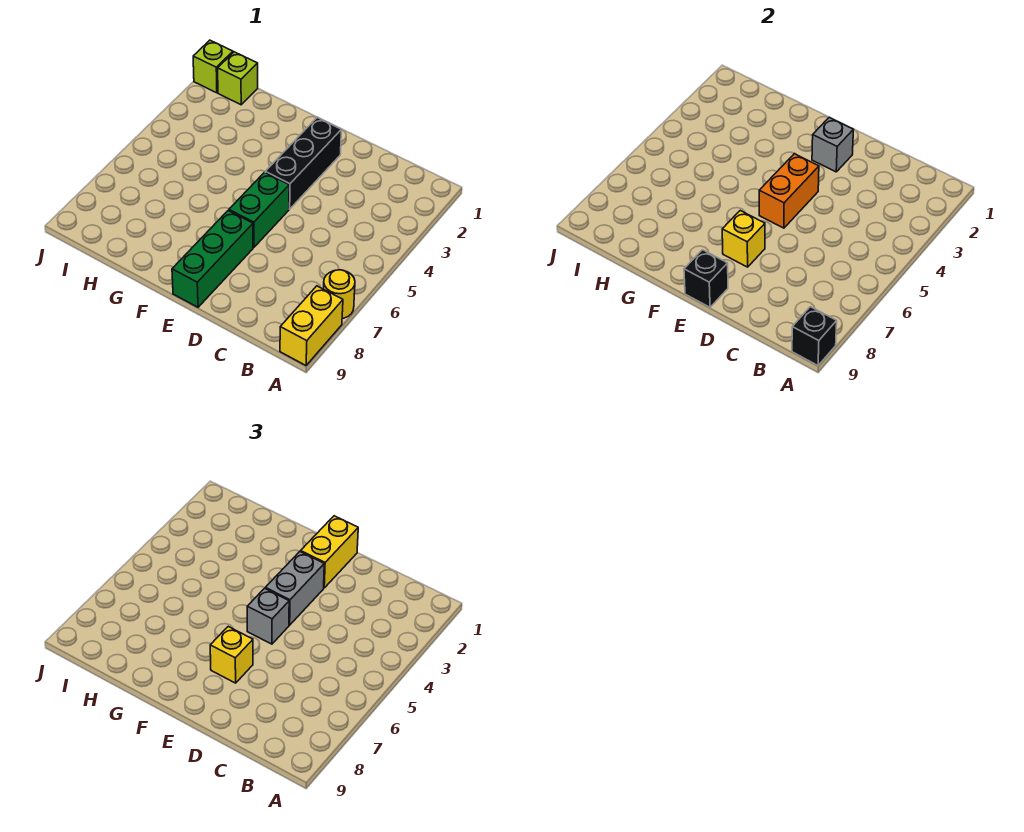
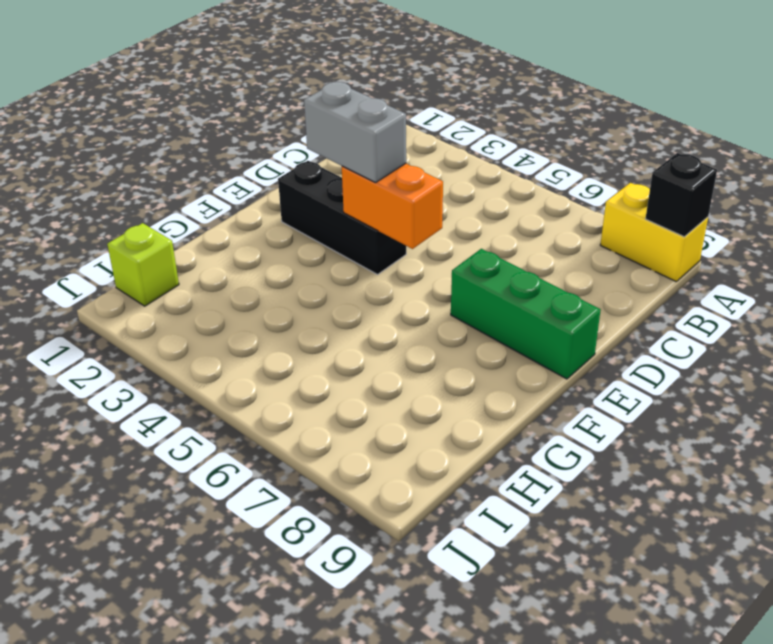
none -> yellow 1x1 round brick [324,270,355,319]
none -> green 1x2 brick [229,172,289,247]
none -> lime 1x1 brick [193,40,233,93]

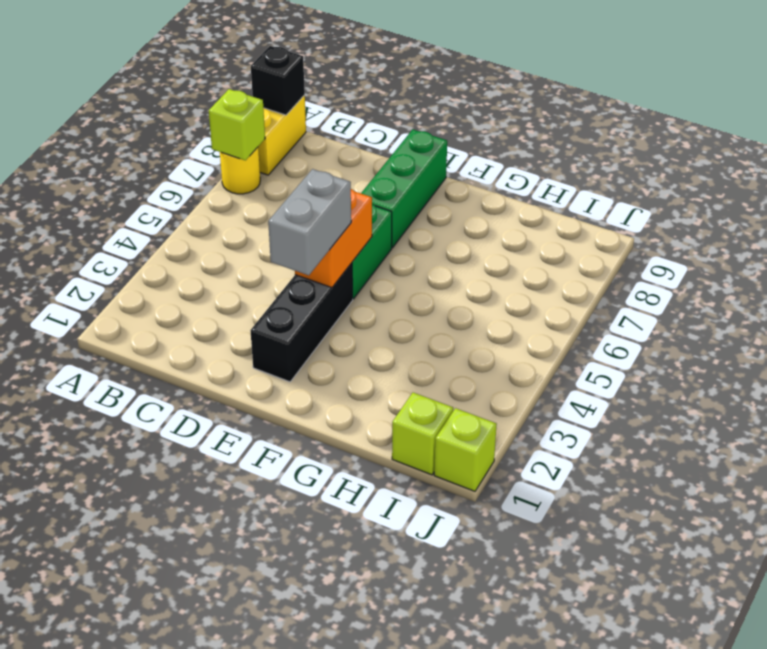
lime 1x1 brick [209,89,265,160] -> none
none -> grey 1x1 brick [812,118,853,172]
none -> yellow 1x1 brick [722,211,765,267]
none -> black 1x1 brick [684,250,728,307]

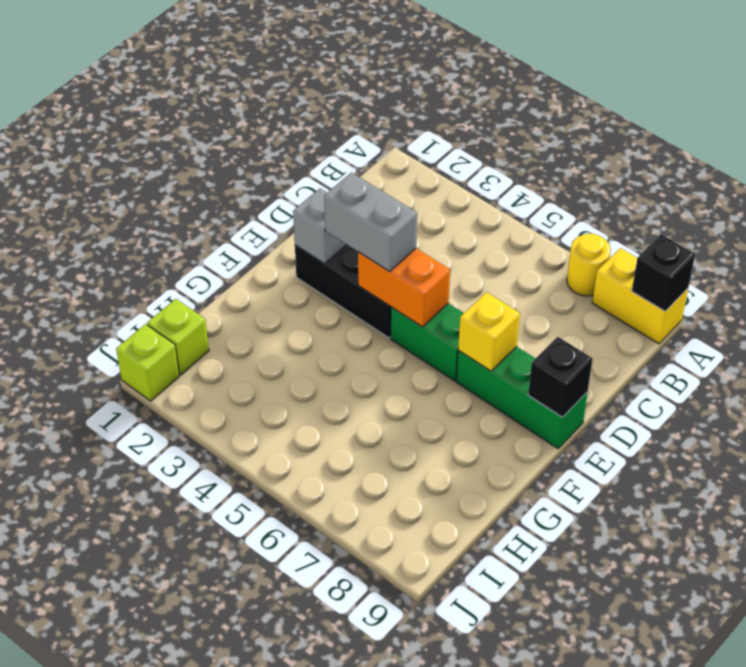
none -> yellow 1x2 brick [301,516,358,588]
none -> grey 1x1 brick [247,588,289,644]
none -> yellow 1x1 brick [210,627,253,683]

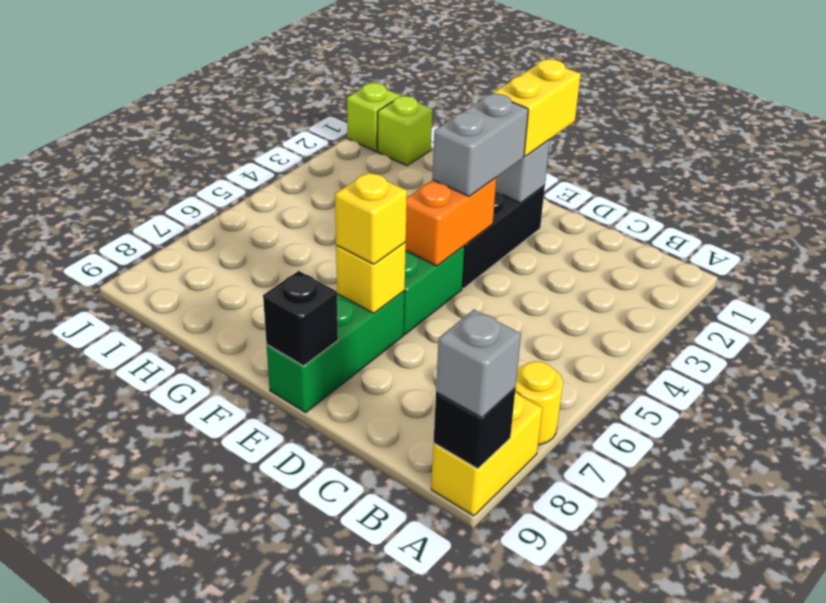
grey 1x1 brick [436,310,521,418] -> grey 1x1 brick moved to [247,588,289,644]

